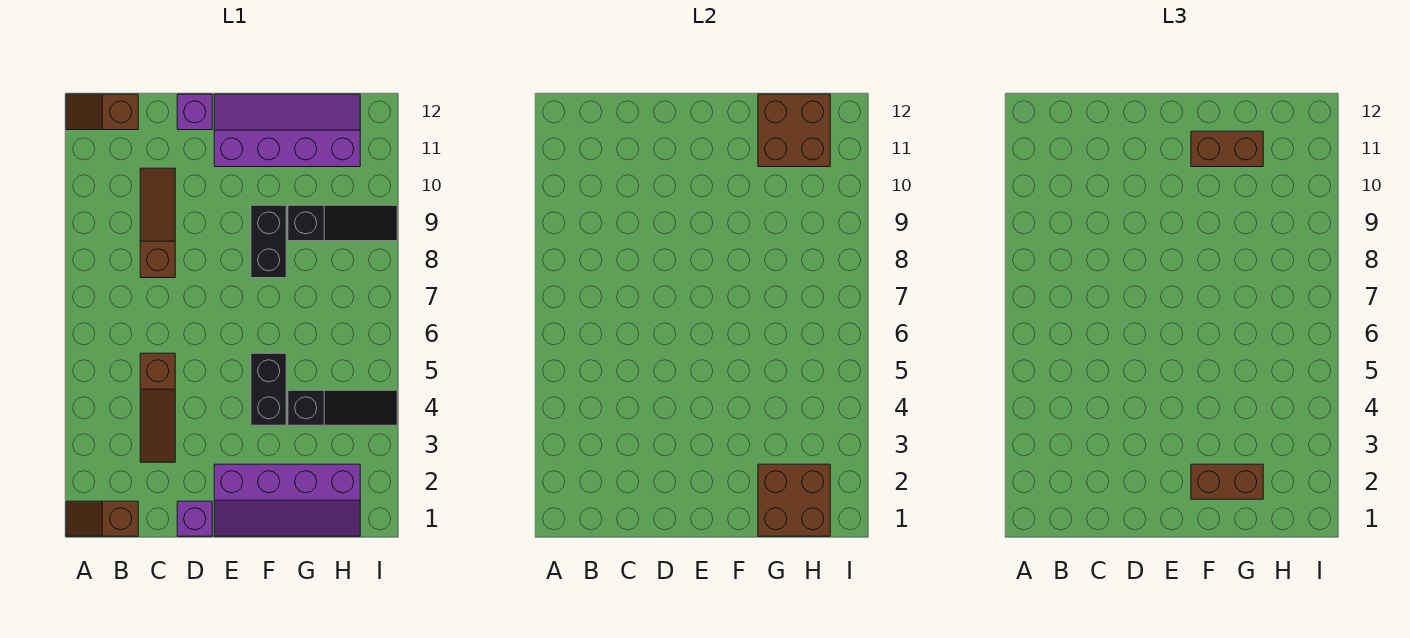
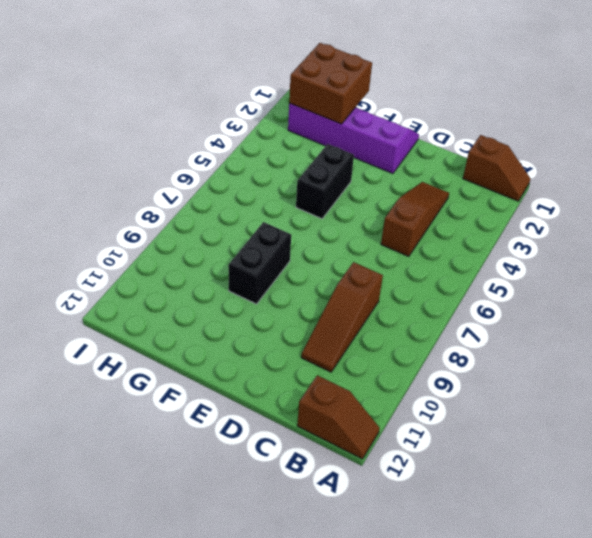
none -> purple 1x1 brick [177,501,212,536]
none -> purple 1x1 brick [177,94,212,130]
none -> purple 2x4 slope [214,94,360,167]

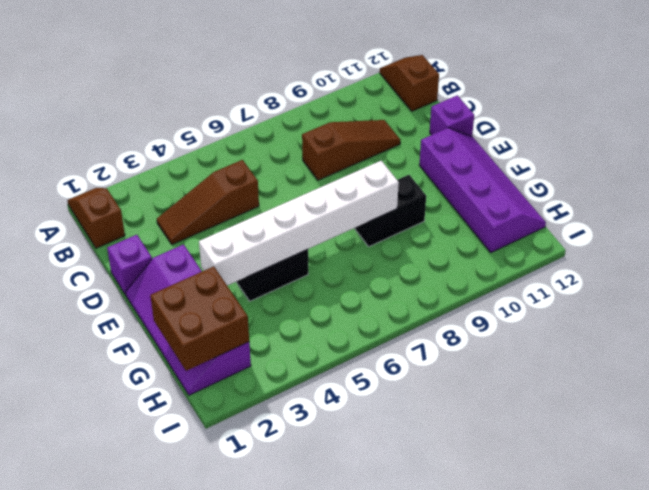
white 1x6 brick [199,161,399,286] -> none
none -> black 1x3 slope [288,390,397,425]
none -> black 1x3 slope [288,205,397,241]
none -> brown 2x2 brick [758,94,830,167]

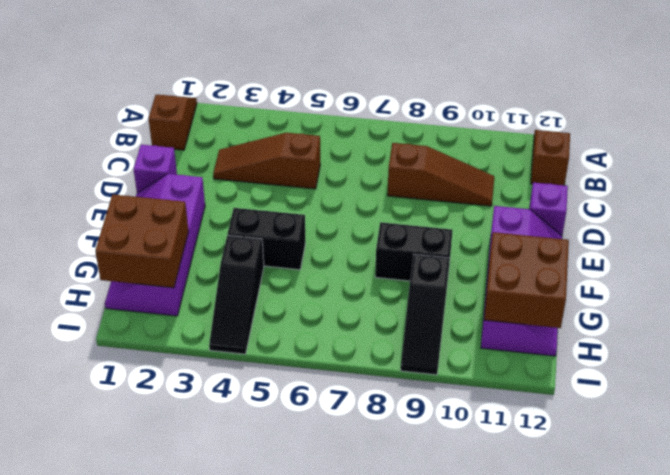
none -> brown 1x2 brick [1191,464,1263,499]
none -> brown 1x2 brick [1191,131,1263,167]

